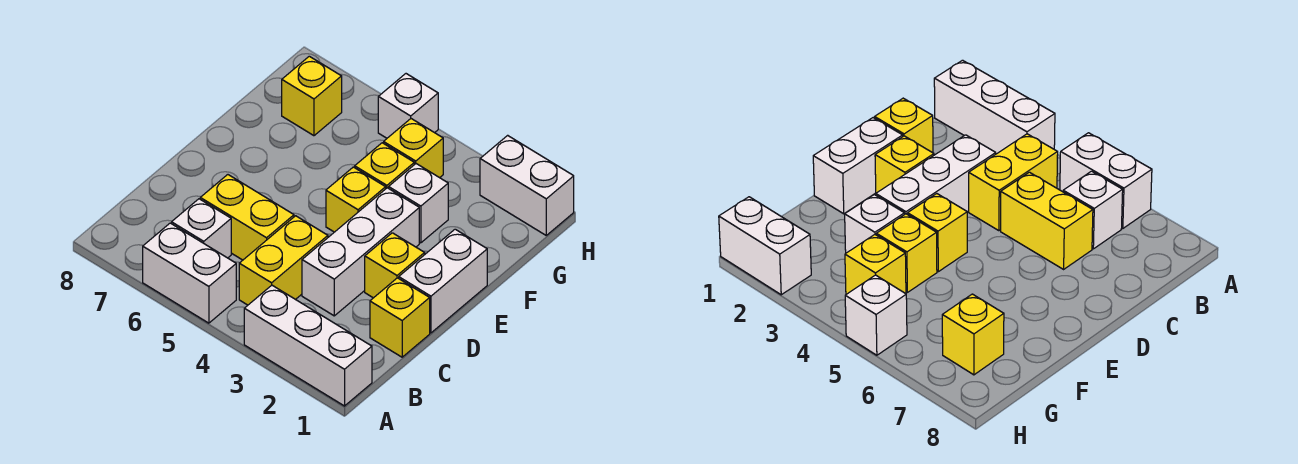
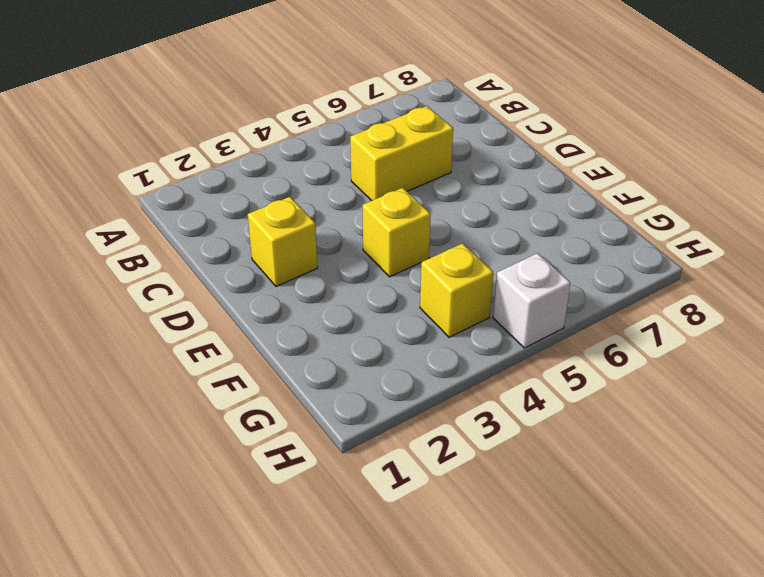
none -> white 1x3 brick [244,285,372,406]
none -> white 1x2 brick [143,223,236,323]
none -> yellow 1x2 brick [239,216,328,305]

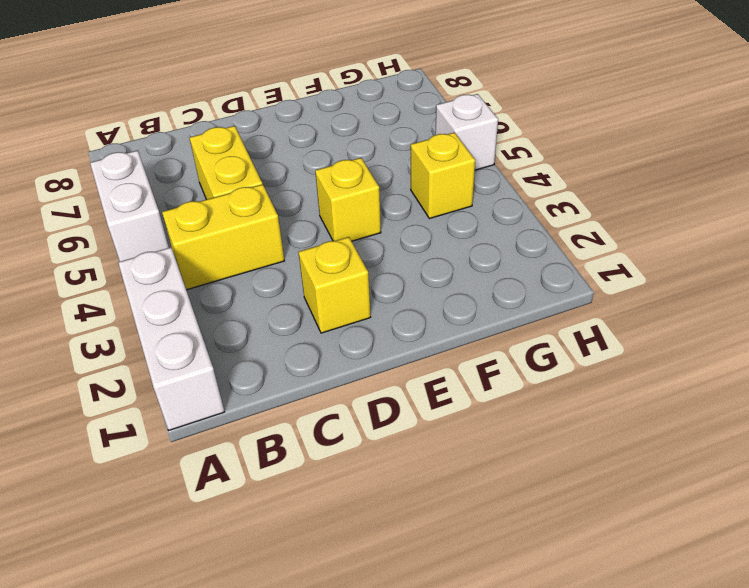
none -> white 1x1 brick [172,199,231,258]
none -> yellow 1x1 brick [370,278,430,357]
none -> white 1x3 brick [302,188,419,316]

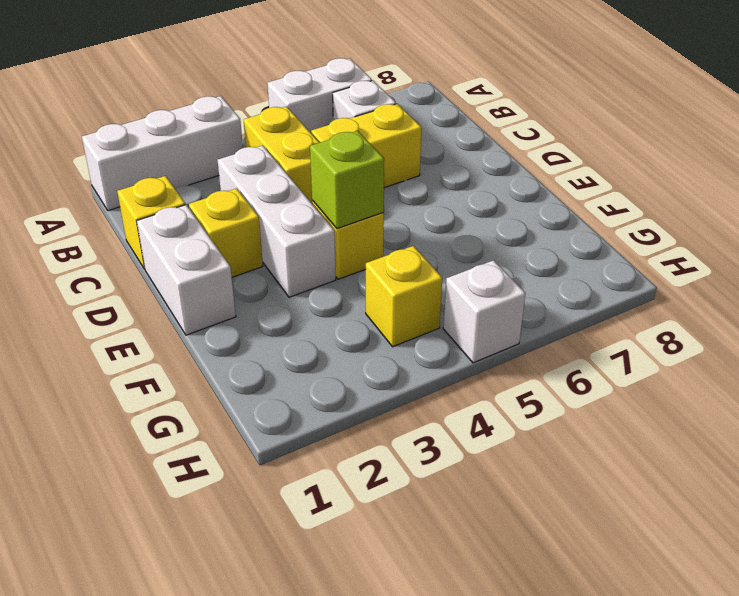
lime 1x1 brick [310,131,384,228] -> none
none -> white 1x1 brick [389,164,448,243]
none -> yellow 1x1 brick [355,143,414,188]
none -> yellow 1x1 brick [282,56,342,136]

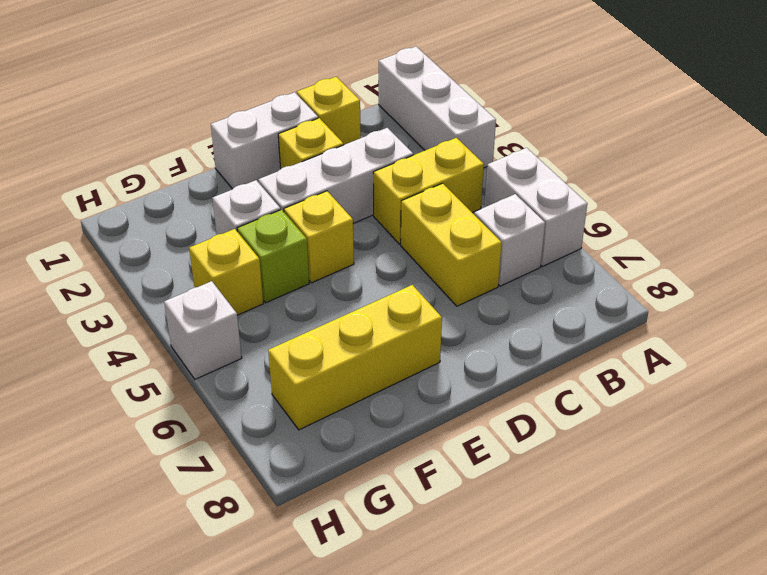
yellow 1x3 brick [268,285,442,430] -> yellow 1x1 brick [282,56,342,136]
lime 1x1 brick [237,210,309,303] -> yellow 1x1 brick [355,143,414,188]
none -> white 1x2 brick [480,135,574,235]

